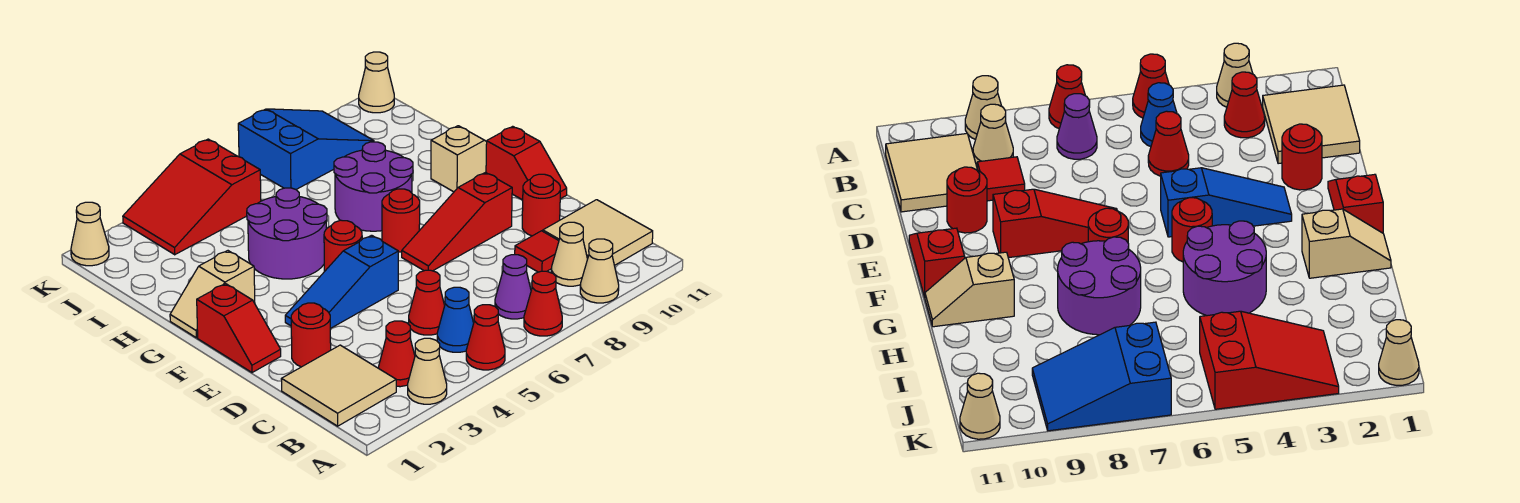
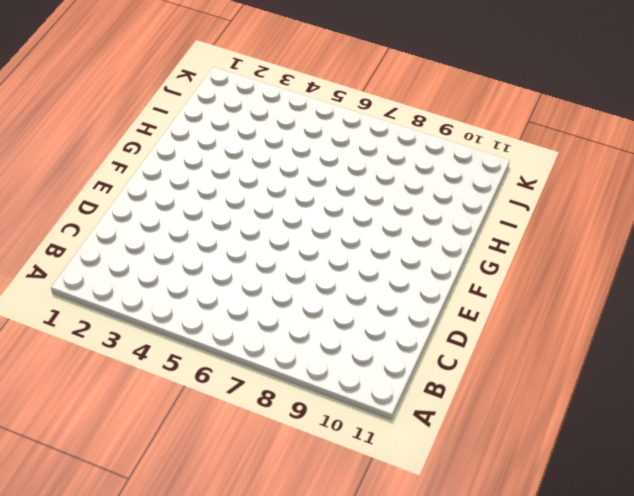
none -> tan 1x1 cone [408,338,447,404]
none -> red 1x1 cone [466,305,505,370]
none -> red 1x1 cone [524,271,562,336]

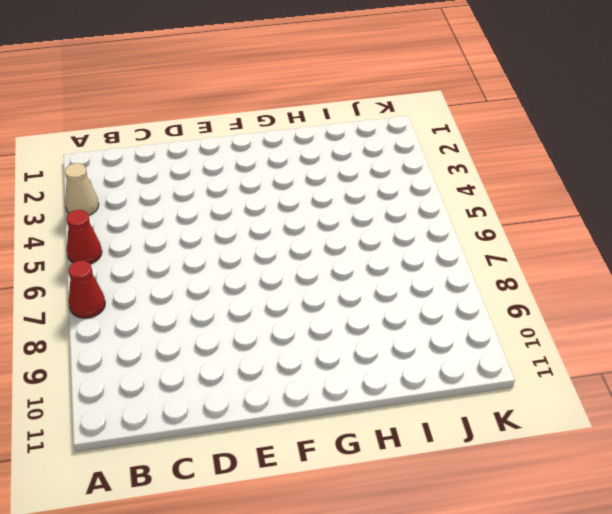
none -> tan 1x1 cone [580,239,619,303]
none -> tan 2x2 tile [281,345,396,426]
none -> red 1x1 cone [379,321,415,387]

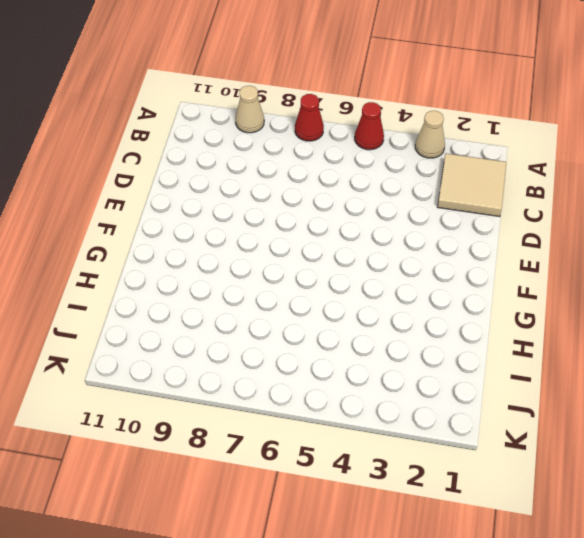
none -> red 1x1 cone [379,321,415,387]
none -> blue 1x1 cone [437,287,474,352]
none -> purple 1x1 cone [495,255,531,319]

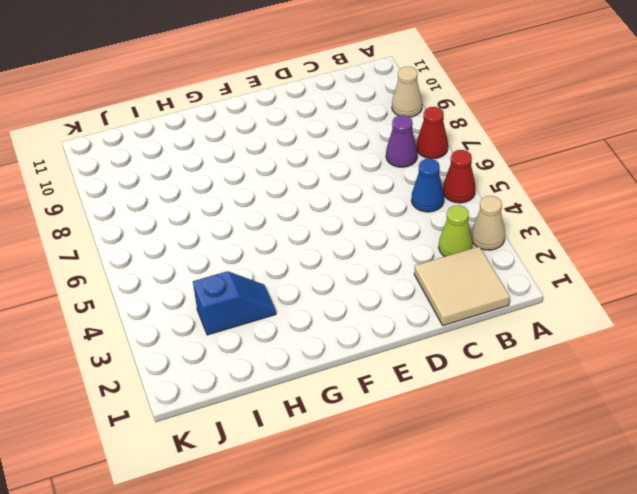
lime 1x1 cone [439,205,473,257] -> red 1x1 cone [379,321,415,387]
blue 1x2 slope [193,271,276,335] -> none
none -> tan 1x1 cone [551,222,587,286]
none -> tan 2x2 tile [543,200,653,266]
none -> red 1x1 cone [409,270,445,335]

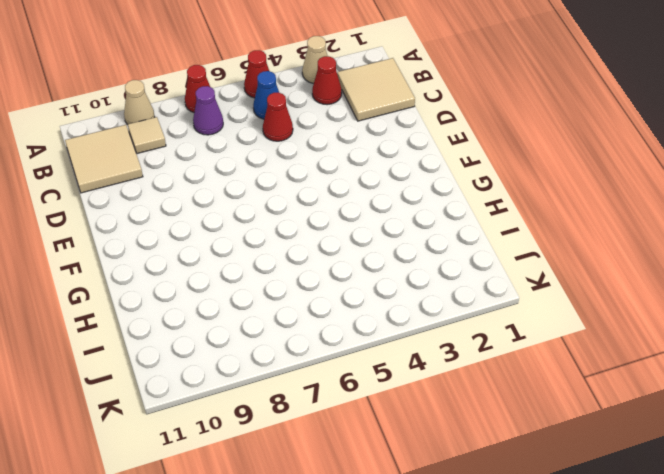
tan 1x1 tile [128,117,166,154] -> tan 1x1 cone [551,222,587,286]
none -> red 1x1 tile [515,231,559,272]
none -> red 1x1 round brick [291,303,331,367]
none -> red 1x1 round brick [522,174,560,236]

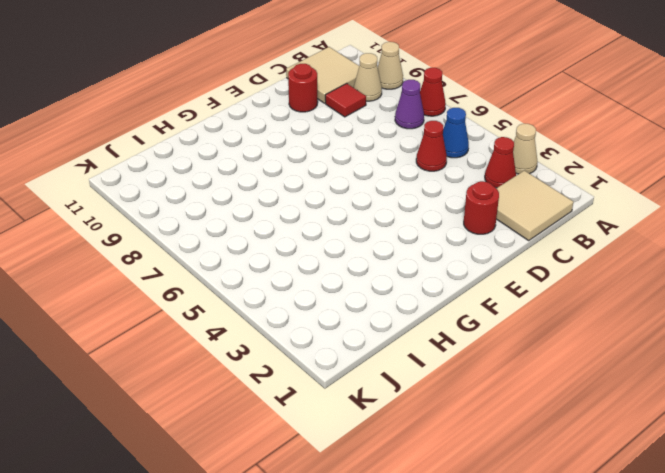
none -> red 1x1 cone [466,305,505,370]
none -> red 1x2 slope [197,284,281,373]
none -> blue 1x3 slope [285,235,398,329]

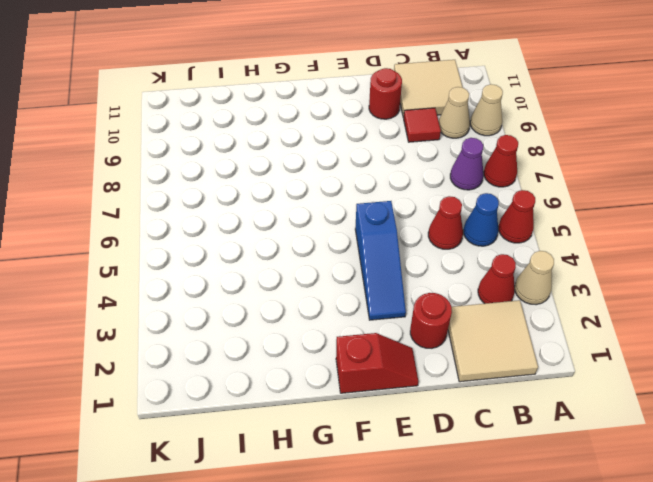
none -> red 1x3 slope [402,173,512,271]
none -> red 1x2 slope [486,126,567,200]
none -> red 1x1 round brick [324,220,362,272]

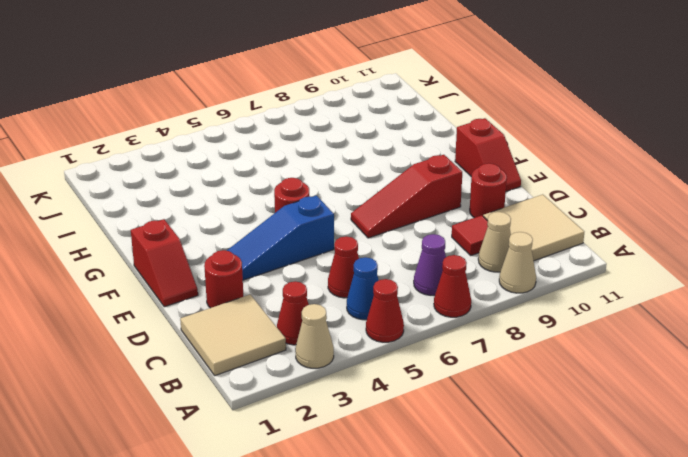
none -> red 1x1 round brick [382,189,420,252]
none -> tan 1x2 slope [170,251,255,338]
none -> purple 2x2 round brick [247,188,327,279]

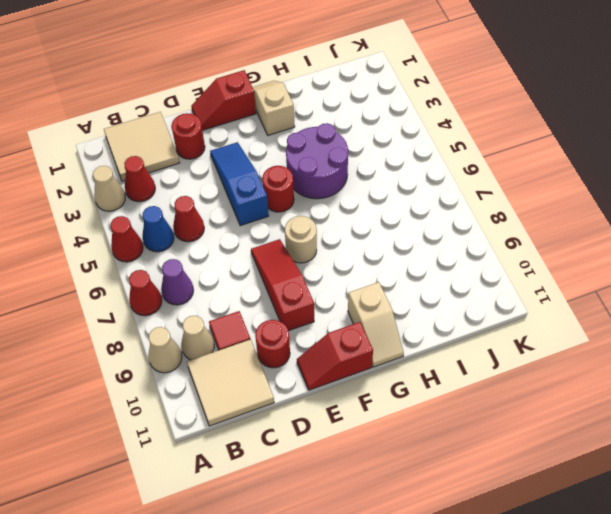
tan 1x1 round brick [285,216,317,263] -> red 1x1 round brick [382,189,420,252]
none -> purple 2x2 round brick [334,142,413,231]
none -> red 2x3 slope [123,139,261,255]
none -> blue 2x3 slope [238,109,374,189]

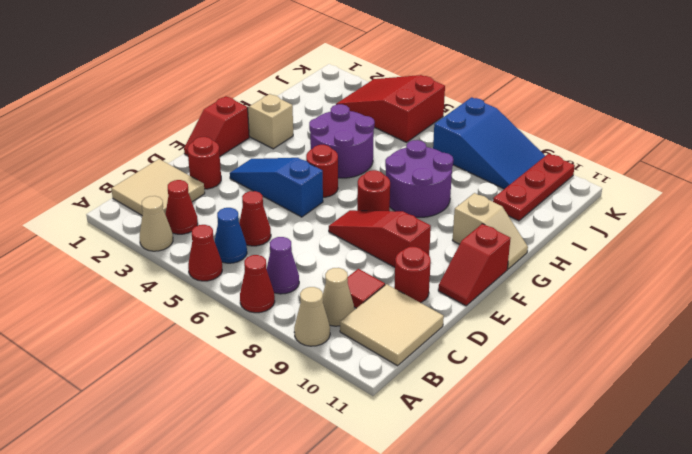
red 1x3 plate [493,154,575,221] -> none
none -> tan 1x1 cone [71,202,109,266]
none -> tan 1x1 cone [359,52,394,113]

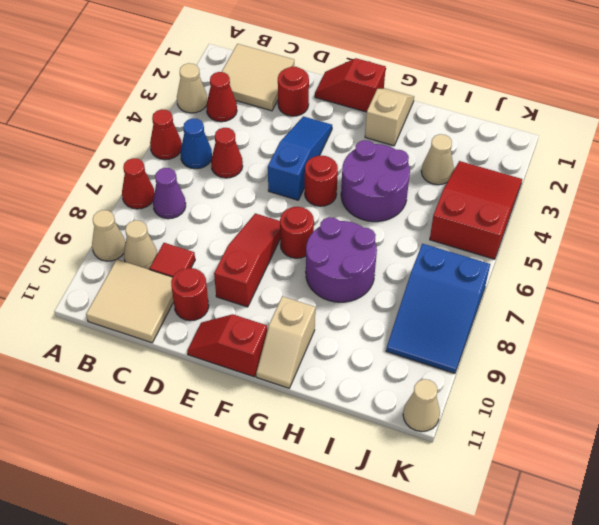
tan 1x1 cone [421,134,454,185] -> tan 1x1 cone moved to [71,202,109,266]

